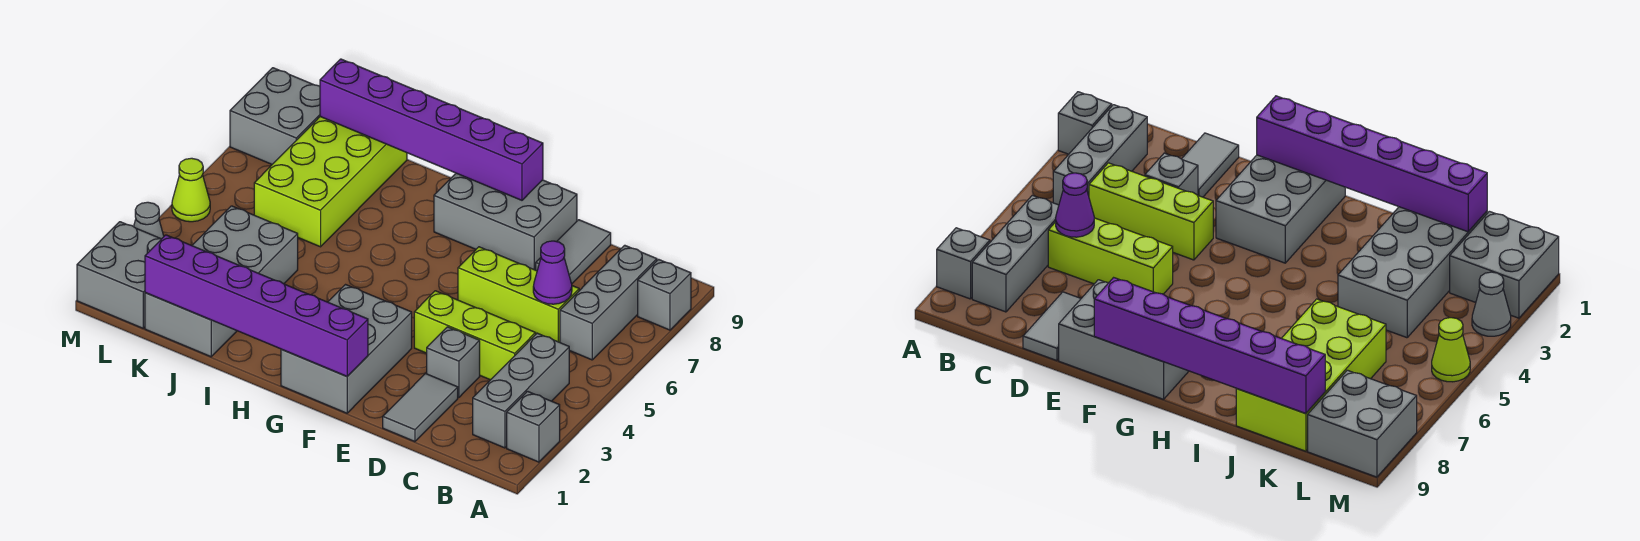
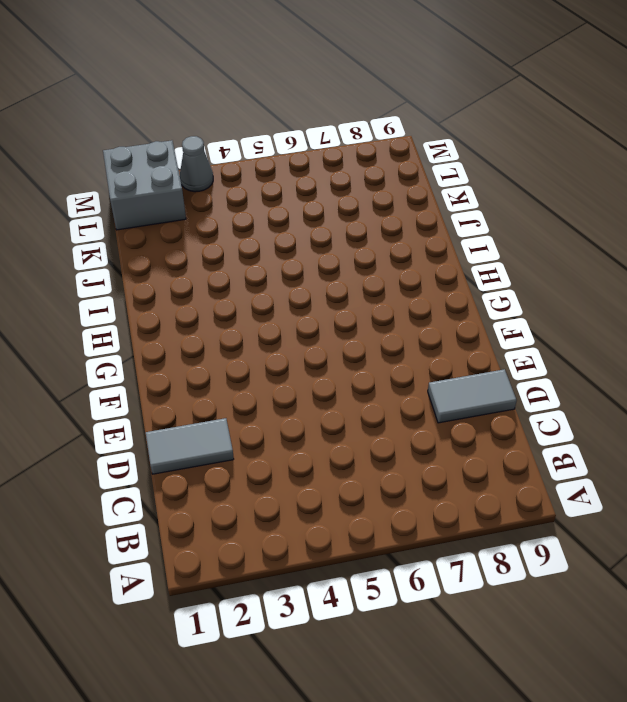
none -> grey 1x1 brick [507,391,560,462]
none -> grey 1x1 brick [638,259,691,330]
none -> grey 1x3 brick [473,333,569,448]

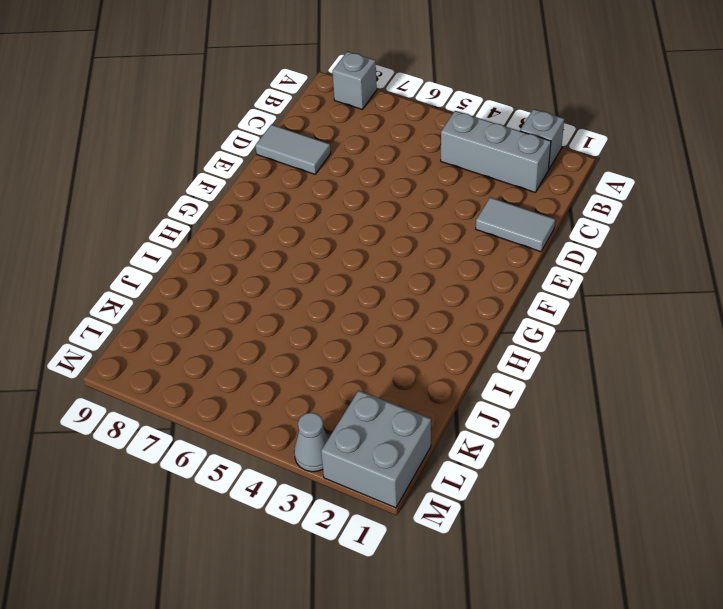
none -> grey 1x3 brick [560,245,657,360]
none -> lime 1x3 brick [414,291,536,380]
none -> lime 1x3 brick [458,247,579,342]

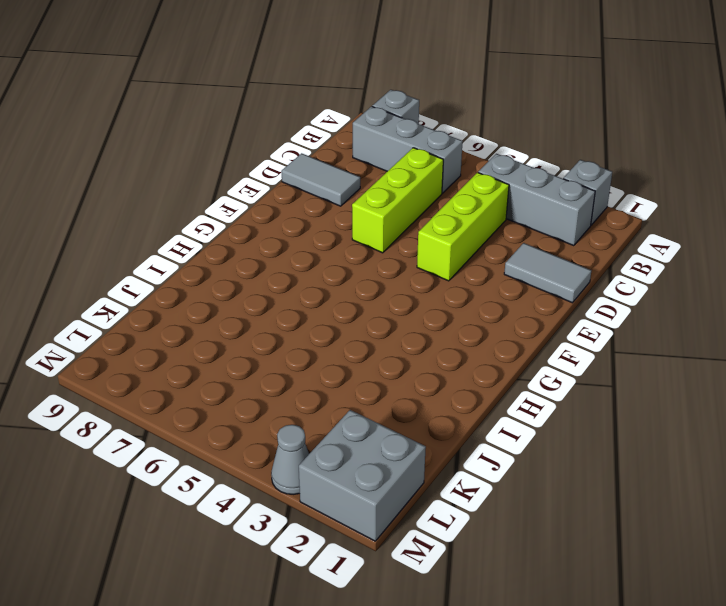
none -> grey 1x1 brick [427,327,480,398]
none -> grey 2x3 brick [434,173,577,270]
none -> grey 2x3 brick [281,285,412,413]

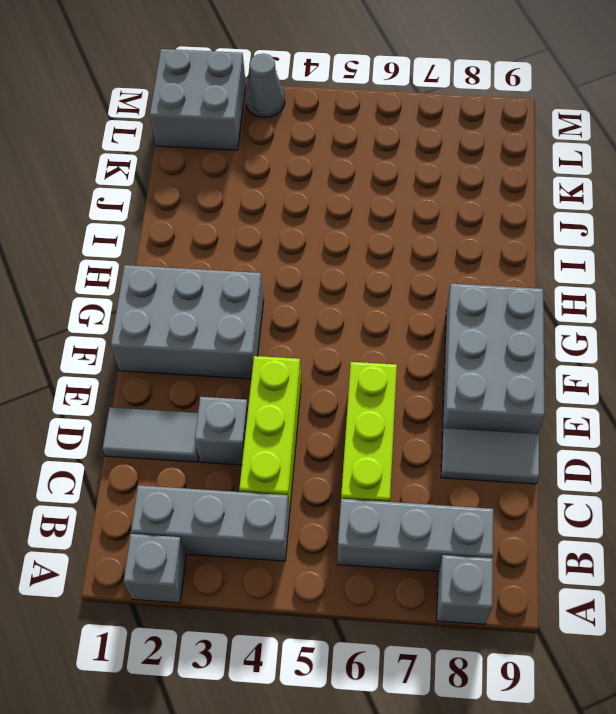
none -> grey 2x4 brick [145,206,298,357]
none -> lime 2x4 brick [254,117,407,247]
none -> grey 2x2 brick [230,68,320,164]

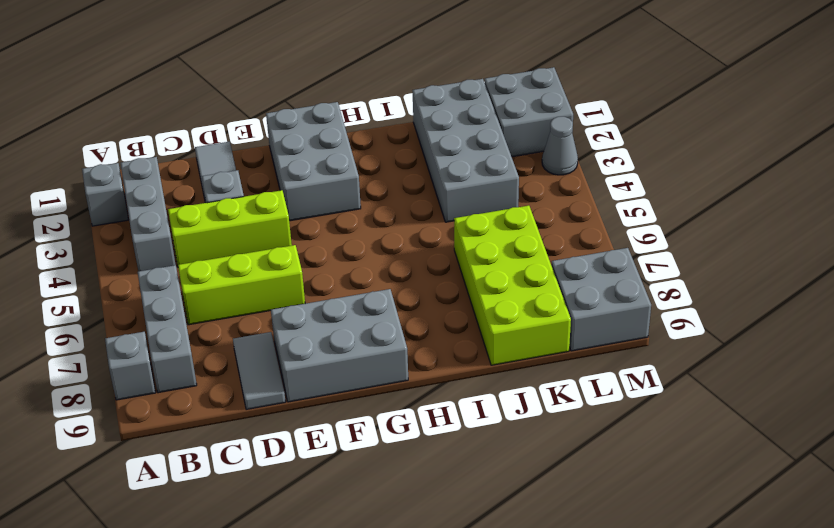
none -> lime 1x1 cone [172,158,210,222]
none -> purple 1x1 cone [533,241,572,304]
none -> purple 1x6 brick [145,235,368,376]

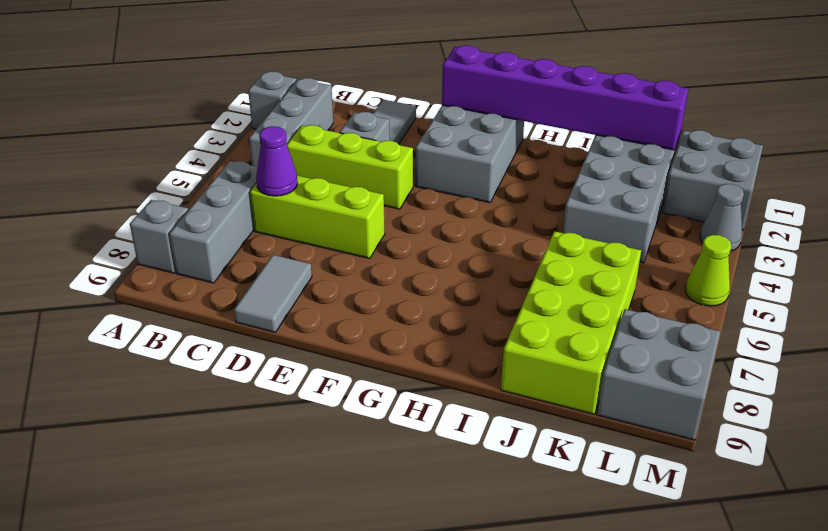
none -> grey 2x3 brick [434,173,577,270]
none -> purple 1x6 brick [320,59,543,200]

